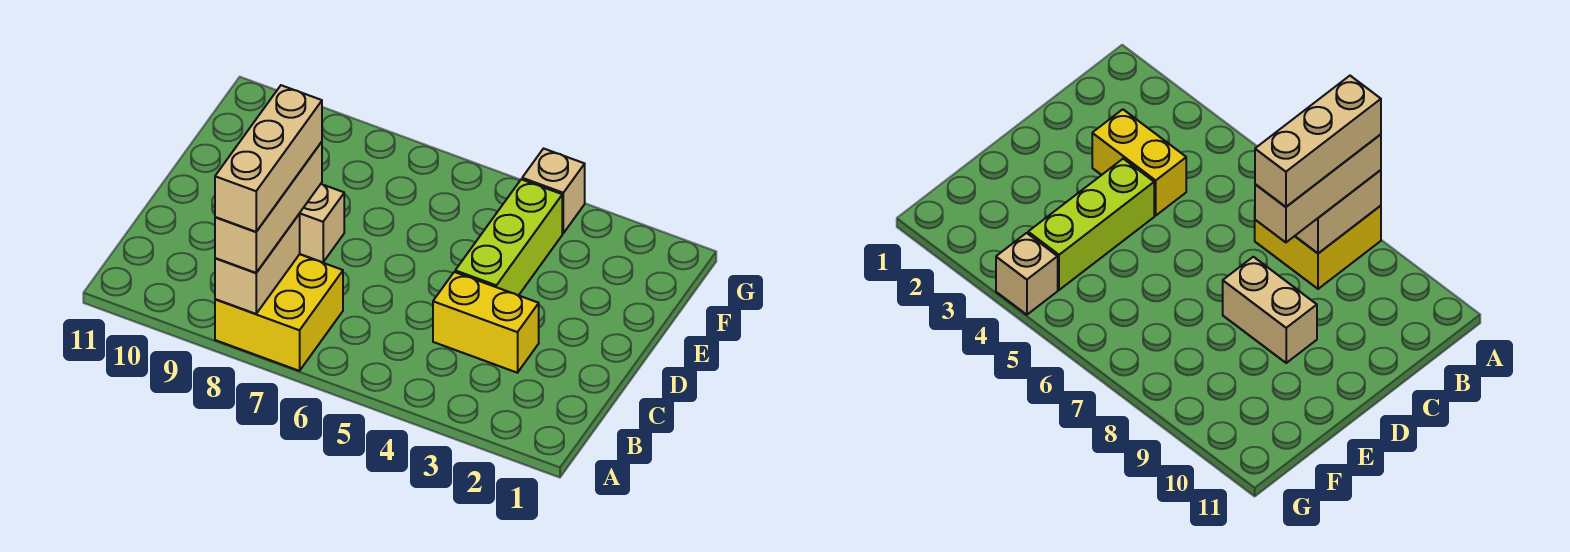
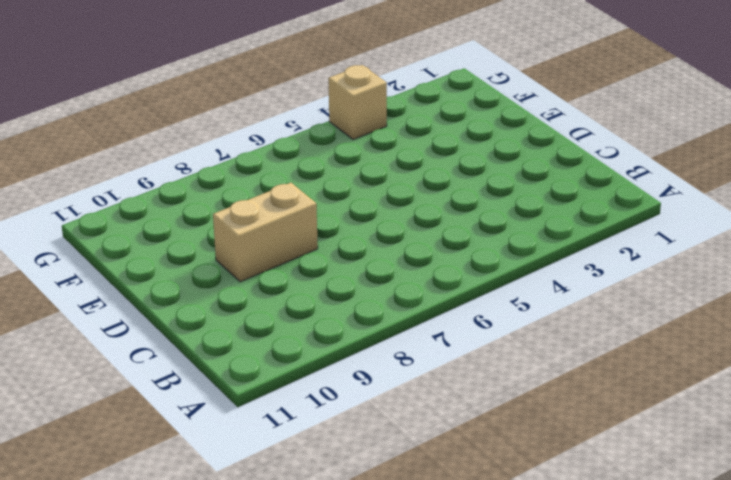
none -> yellow 2x2 brick [215,254,343,371]
none -> yellow 1x2 brick [433,272,539,373]

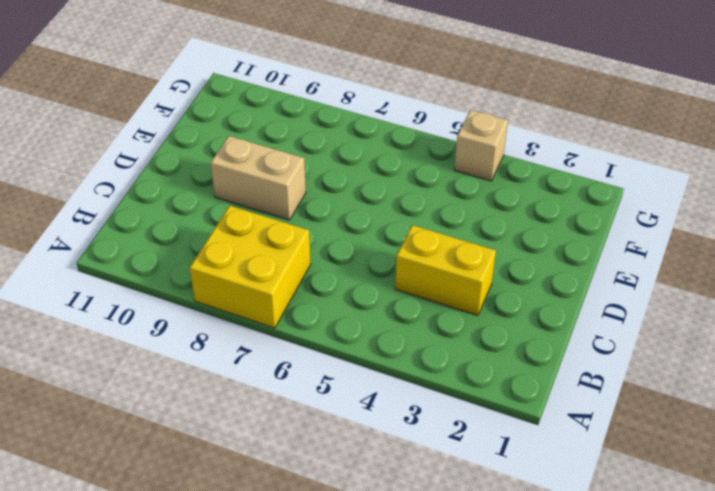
none -> lime 1x3 brick [455,179,562,295]
none -> tan 1x2 brick [215,214,300,314]

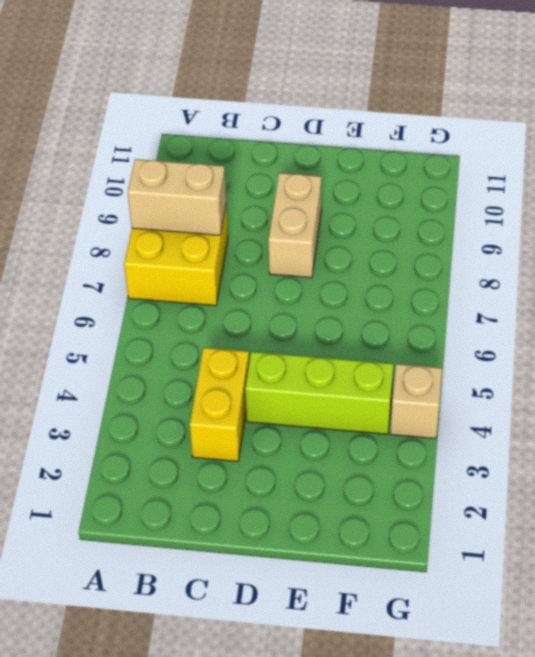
none -> tan 1x3 brick [215,142,322,273]
none -> tan 1x3 brick [215,85,322,232]

